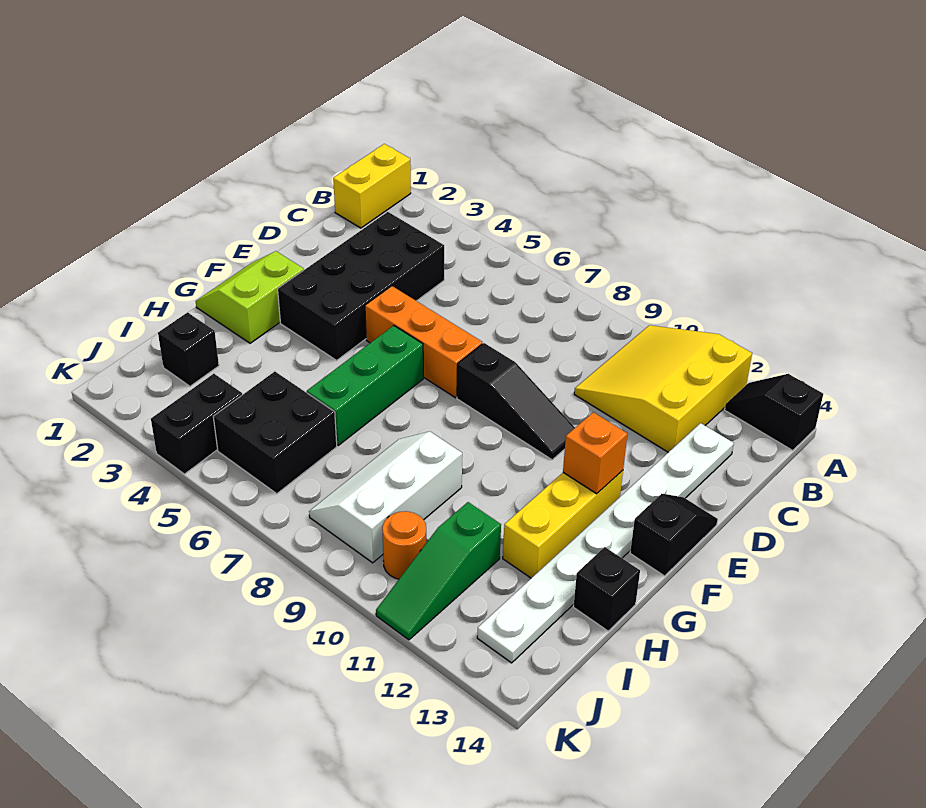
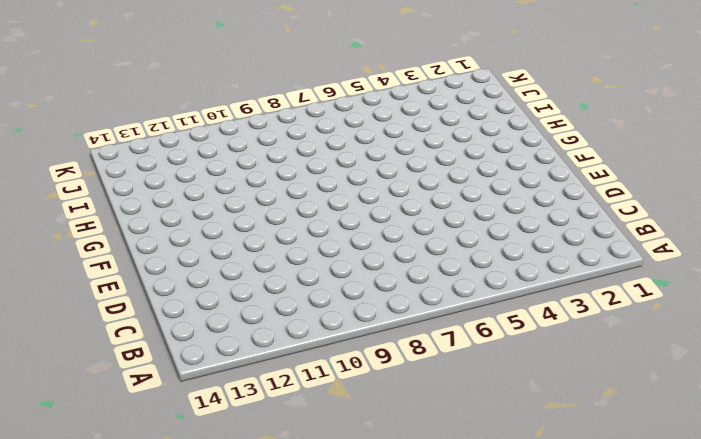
none -> yellow 1x2 brick [333,144,411,228]
none -> yellow 3x3 slope [574,325,752,452]
none -> black 1x2 slope [725,374,823,450]

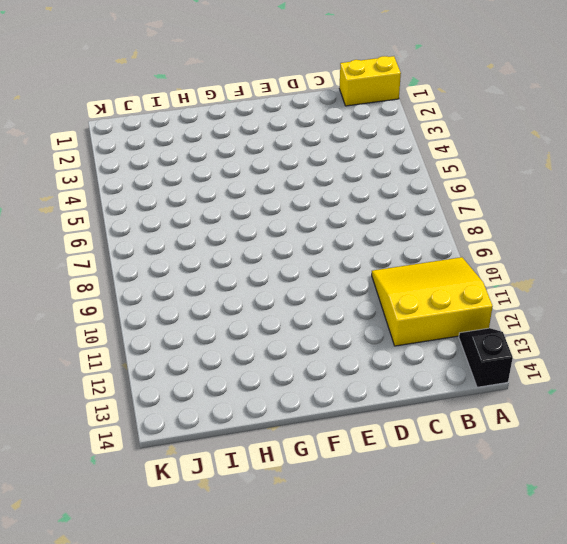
none -> black 2x4 brick [278,212,444,360]
none -> white 1x8 plate [477,423,734,663]
none -> orange 1x3 brick [365,286,482,398]

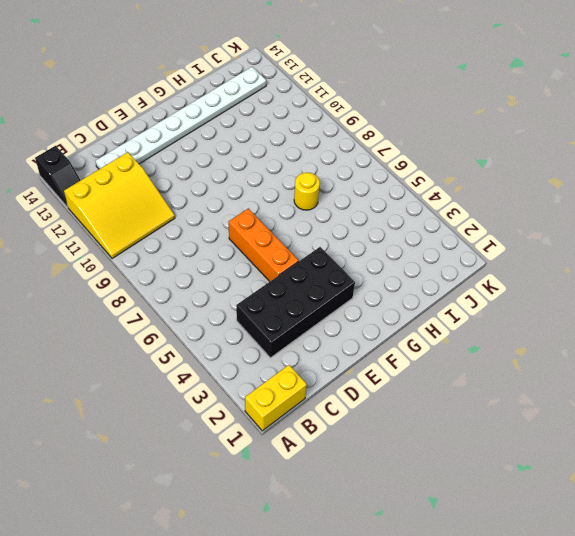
yellow 1x1 round brick [294,172,320,210] -> none
none -> black 1x3 slope [457,343,575,460]
none -> black 1x2 slope [630,494,718,576]
none -> lime 2x2 slope [196,251,304,343]

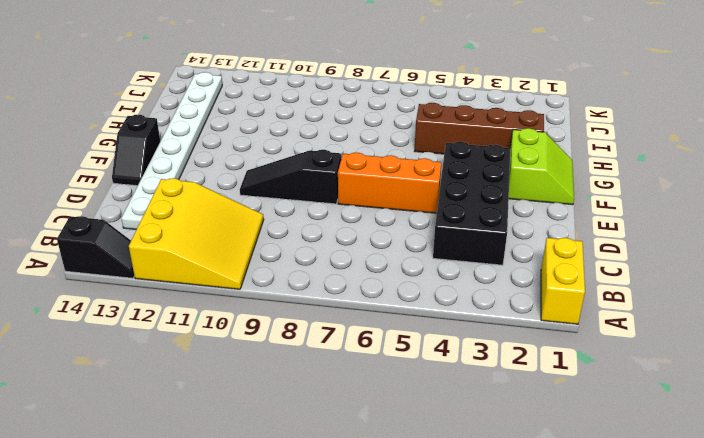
brown 1x4 brick [415,103,544,154] -> none
none -> green 1x3 brick [307,326,423,445]
none -> yellow 1x3 brick [503,471,623,578]
none -> white 2x3 slope [309,432,462,563]

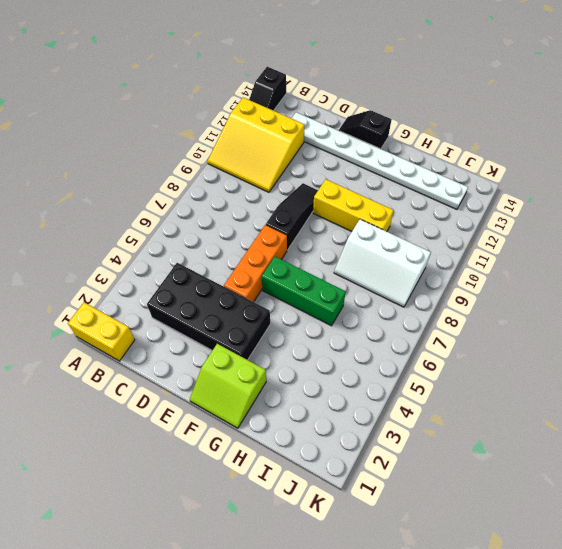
yellow 1x3 brick [313,179,394,231] -> yellow 1x3 brick moved to [503,471,623,578]
none -> black 1x1 brick [574,547,640,631]
none -> black 1x1 brick [158,312,219,386]
none -> black 2x2 brick [213,371,337,494]

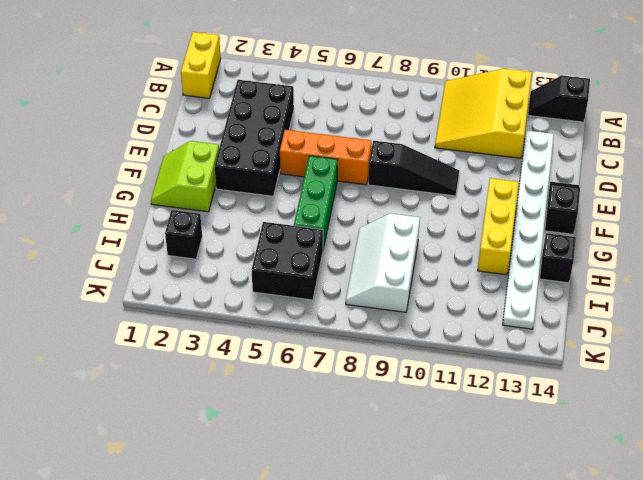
none -> green 1x3 slope [376,502,501,640]
none -> black 1x2 brick [151,374,242,474]
none -> orange 1x1 round brick [382,511,426,579]

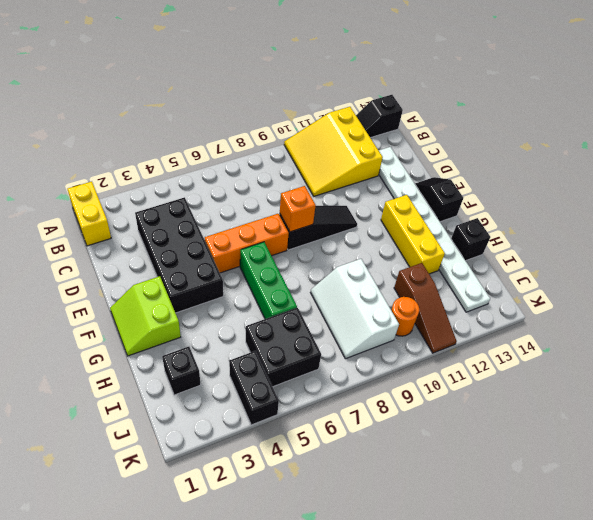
orange 1x1 brick [280,186,316,232] -> orange 1x1 brick moved to [563,412,627,494]
brown 1x3 slope [394,263,457,353] -> green 1x3 slope [376,502,501,640]

